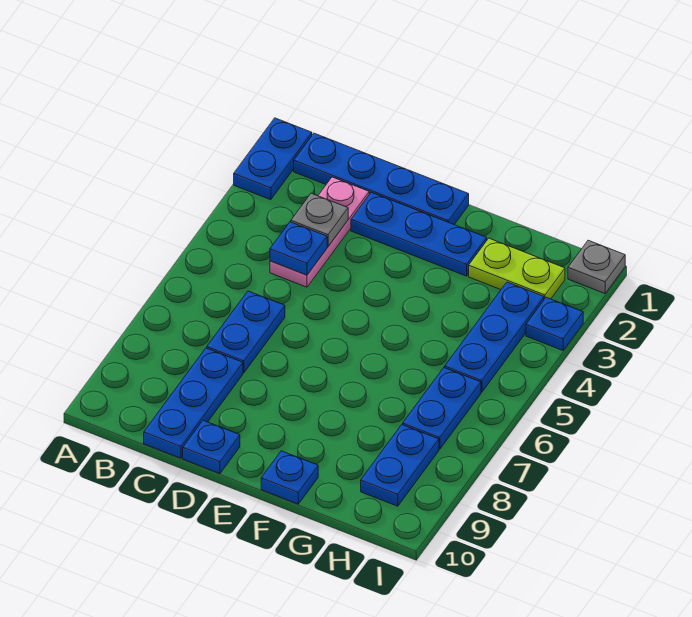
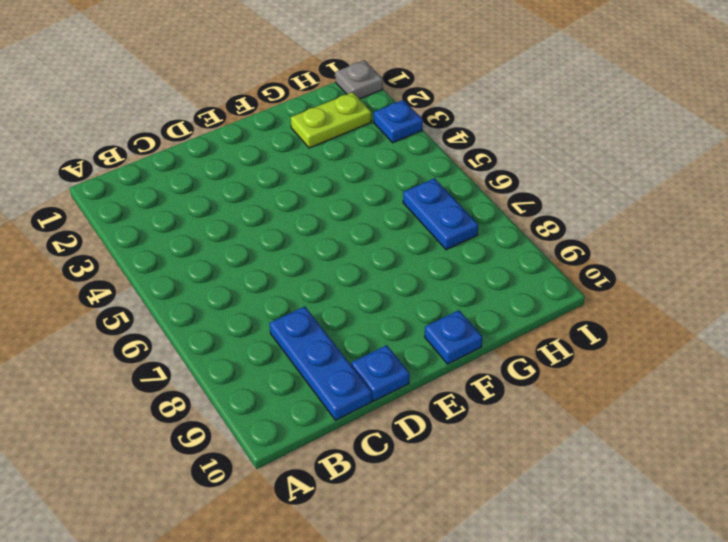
none -> blue 1x2 plate [234,118,312,200]
none -> blue 1x4 plate [294,133,469,225]
none -> pink 1x3 plate [270,177,369,287]

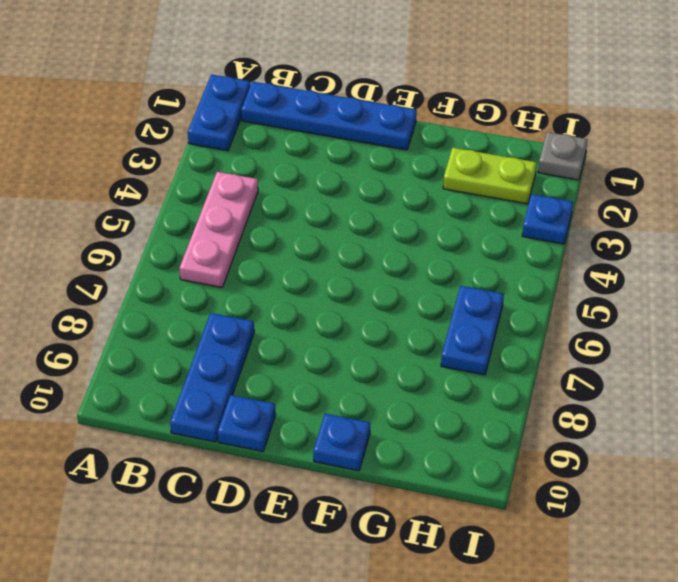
pink 1x3 plate [179,172,258,287] -> pink 1x3 plate moved to [270,177,369,287]
none -> blue 1x2 plate [207,291,285,373]
none -> blue 1x3 plate [351,192,487,276]
none -> blue 1x3 plate [445,282,544,392]

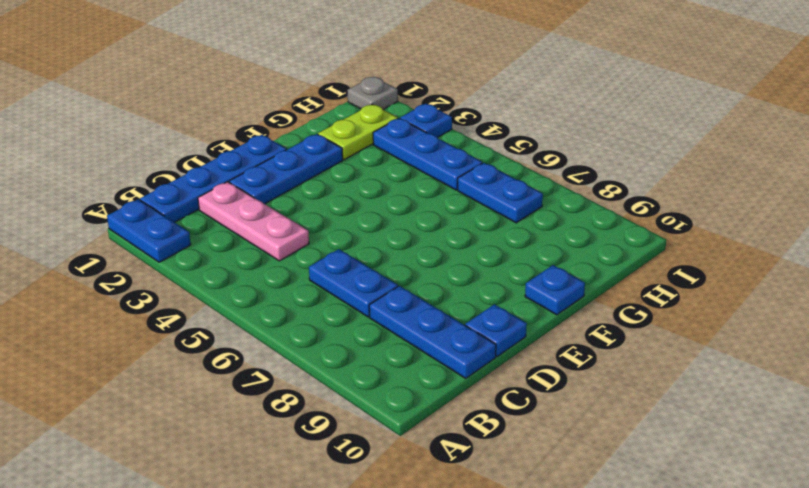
none -> blue 1x2 plate [361,425,439,506]
none -> grey 1x1 plate [291,193,348,246]
none -> blue 1x1 plate [270,222,327,275]

